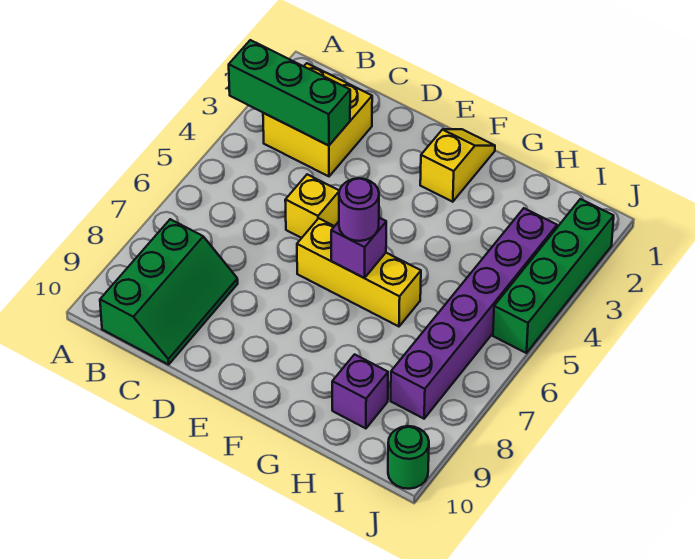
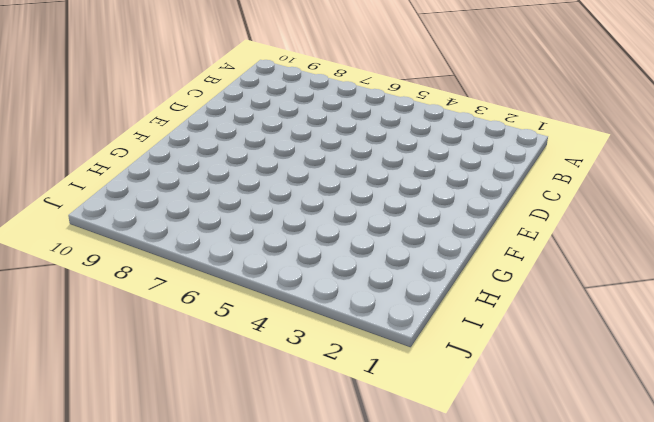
none -> yellow 2x2 brick [263,63,372,176]
none -> green 2x3 slope [100,219,238,365]
none -> yellow 1x1 brick [285,174,339,238]

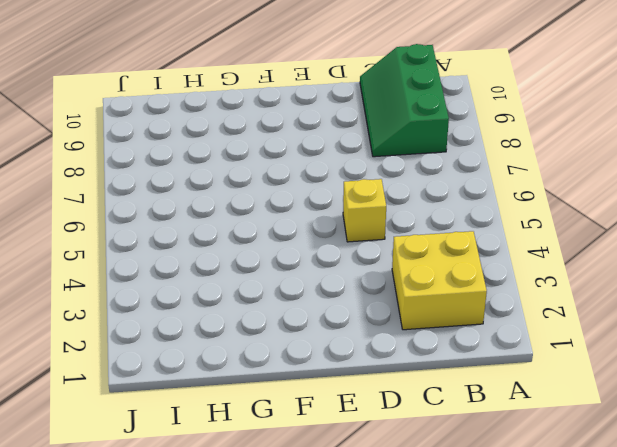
none -> yellow 1x3 brick [297,218,421,326]
none -> yellow 1x2 slope [420,129,495,202]
none -> purple 1x1 brick [332,354,388,428]

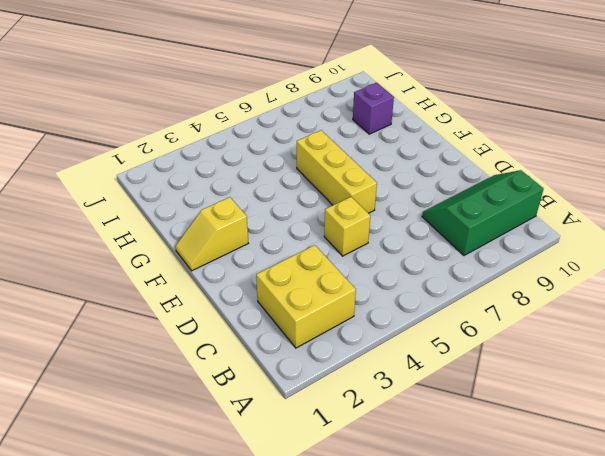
none -> purple 1x6 brick [391,208,557,419]
none -> green 1x4 brick [493,199,614,353]
none -> green 1x1 round brick [388,426,429,489]

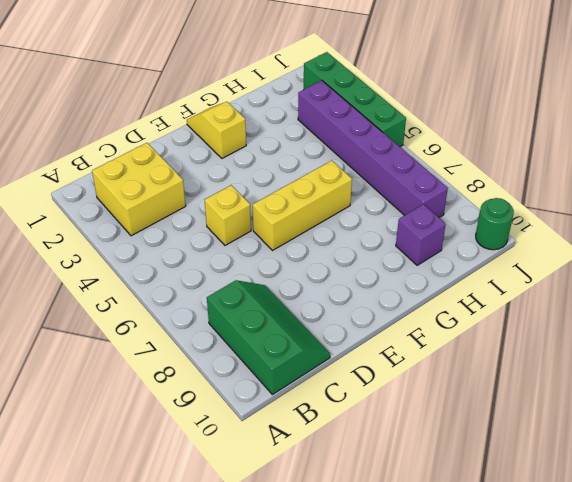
none -> green 1x3 brick [229,40,350,146]
none -> purple 1x1 brick [331,218,386,278]
none -> purple 1x1 round brick [339,178,379,241]

